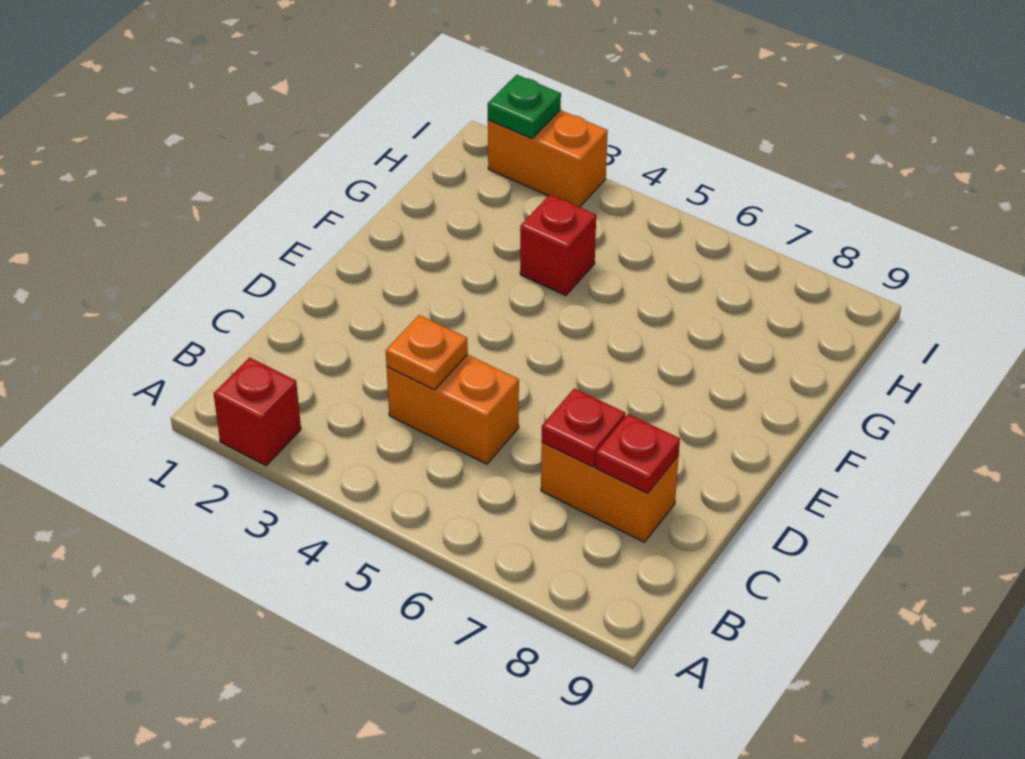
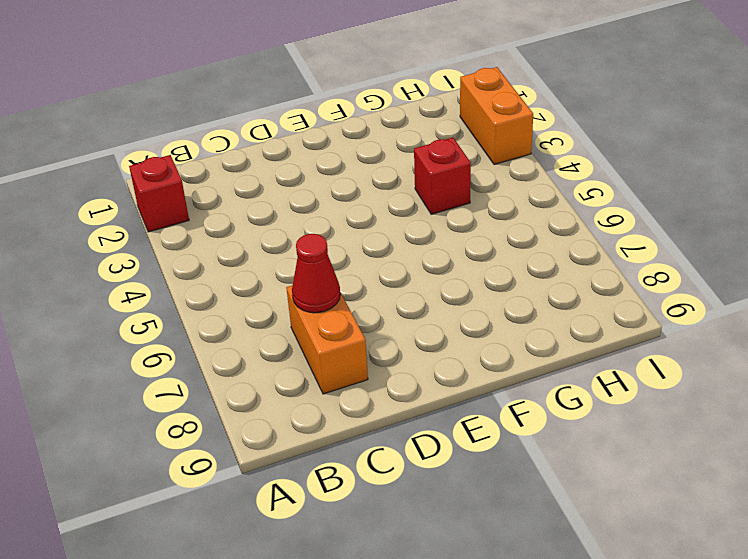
red 1x1 cone [292,234,340,313] -> red 1x1 plate [542,388,625,467]
none -> orange 1x2 brick [387,355,519,464]
none -> orange 1x1 plate [386,315,468,390]

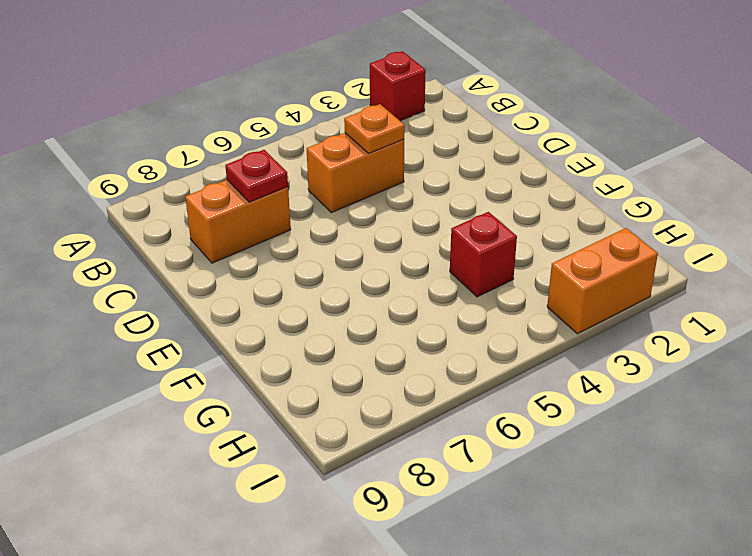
none -> red 1x1 plate [595,414,680,493]
none -> green 1x1 plate [488,75,561,138]

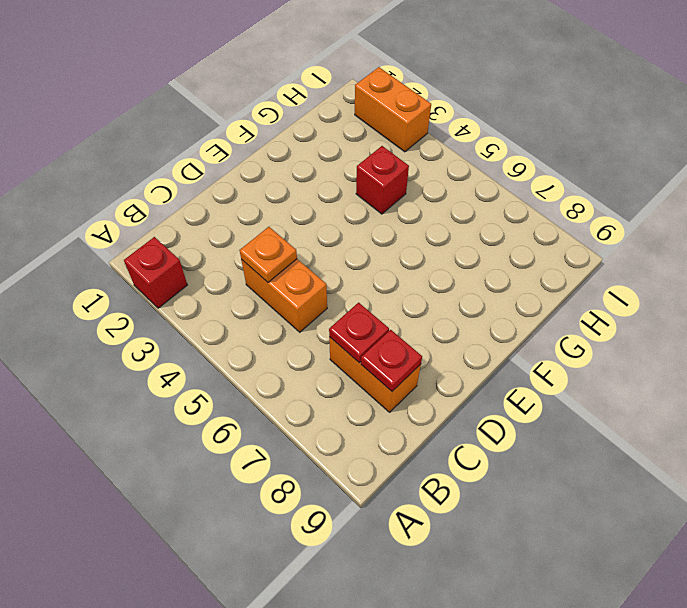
none -> green 1x1 plate [488,75,561,138]

